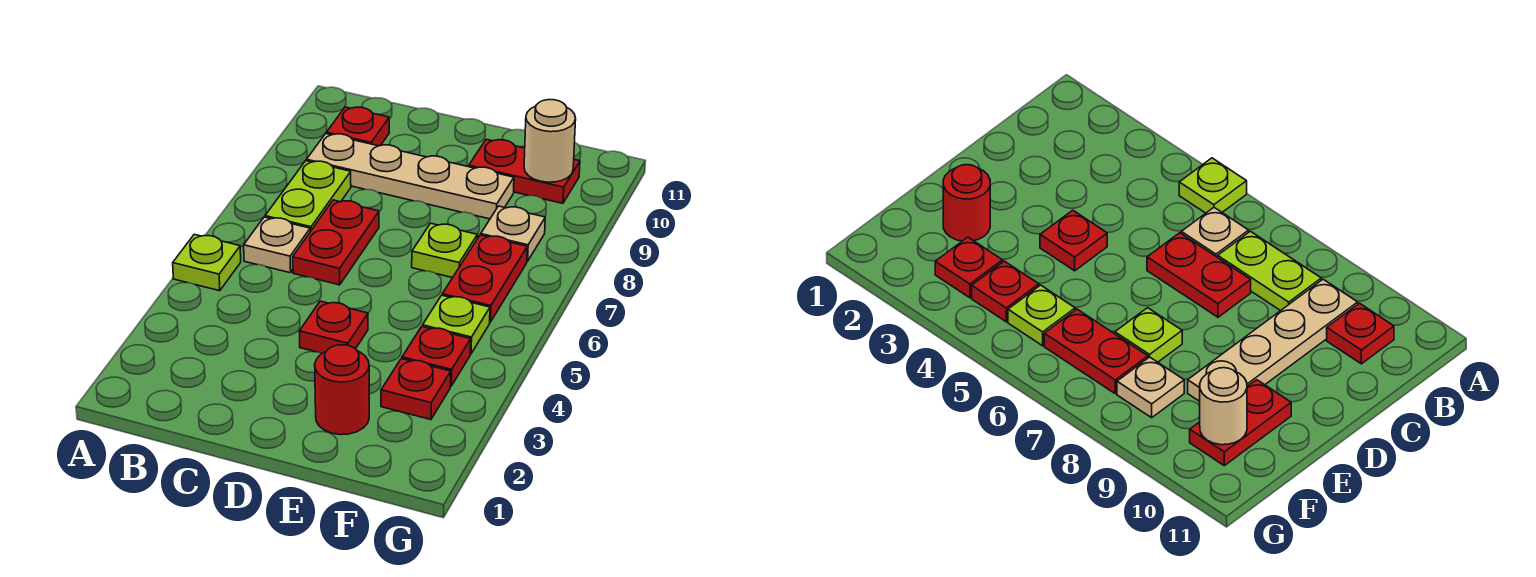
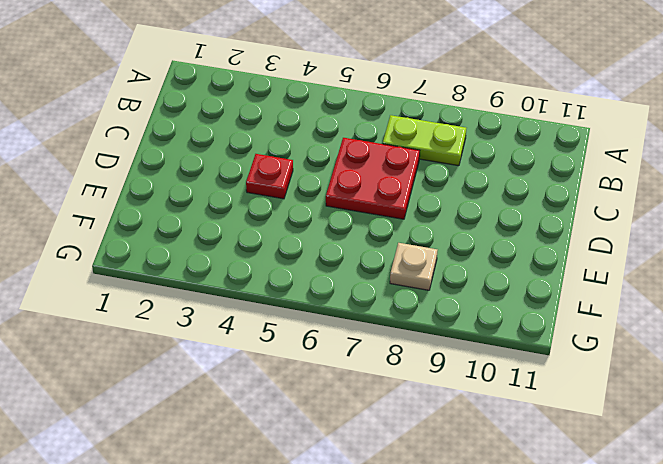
red 2x2 plate [326,138,420,219] -> red 1x2 plate [293,200,379,285]
none -> lime 1x1 plate [173,234,241,291]
none -> tan 1x1 plate [244,217,310,273]
none -> tan 1x4 plate [307,134,514,219]

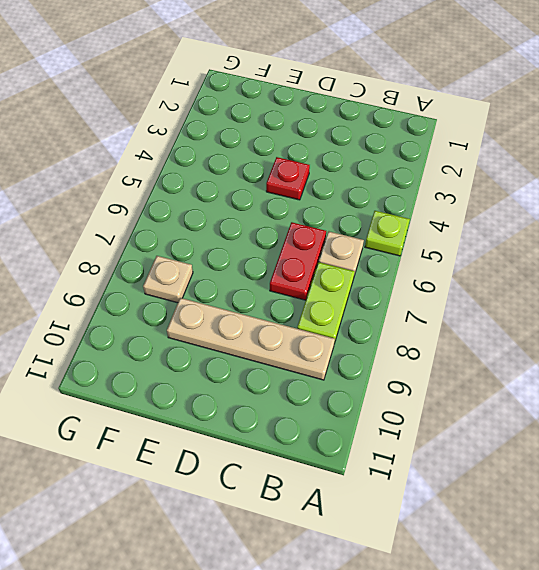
none -> red 1x1 plate [326,107,389,146]
none -> red 1x1 round brick [315,345,369,435]
none -> lime 1x1 plate [412,223,477,278]

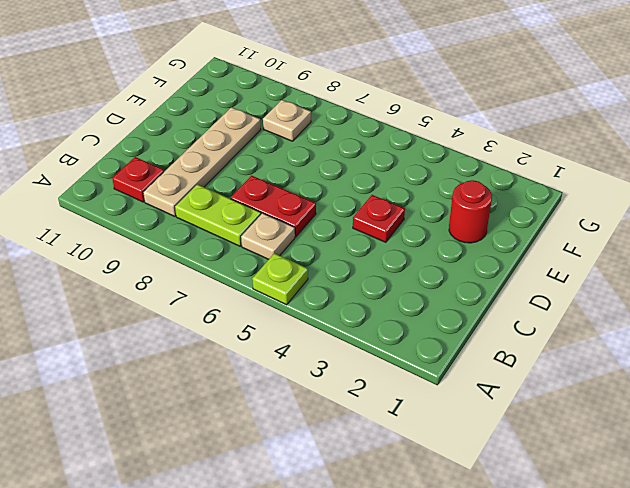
none -> lime 1x1 plate [412,223,477,278]
none -> red 1x2 plate [469,139,580,203]
none -> red 1x1 plate [381,359,451,420]

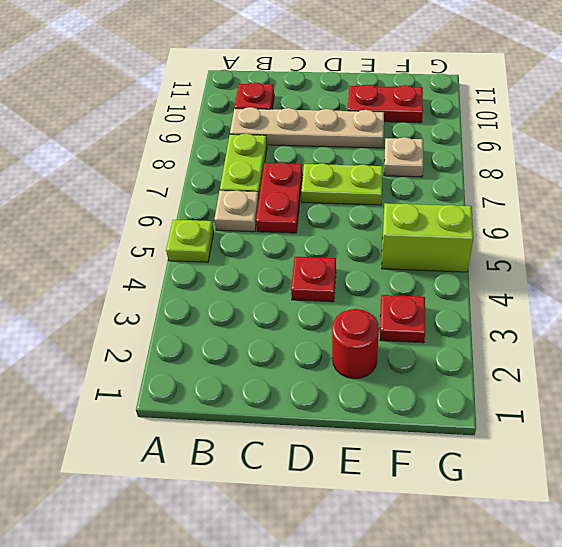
lime 1x2 plate [301,163,383,205] -> lime 1x1 plate [412,223,477,278]
lime 1x2 brick [382,203,474,272] -> lime 1x1 plate [423,295,490,354]
none -> red 1x1 plate [402,327,471,386]
none -> red 1x2 plate [442,235,527,322]
none -> tan 1x1 round brick [524,100,576,182]

